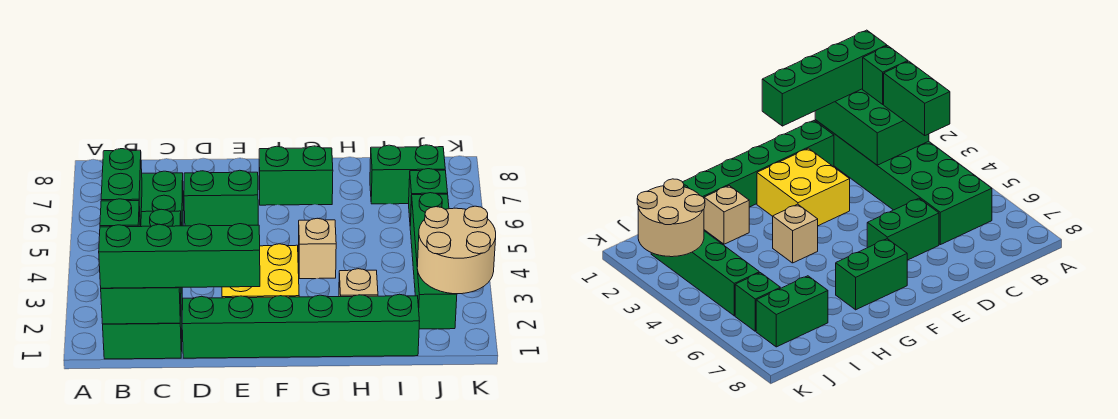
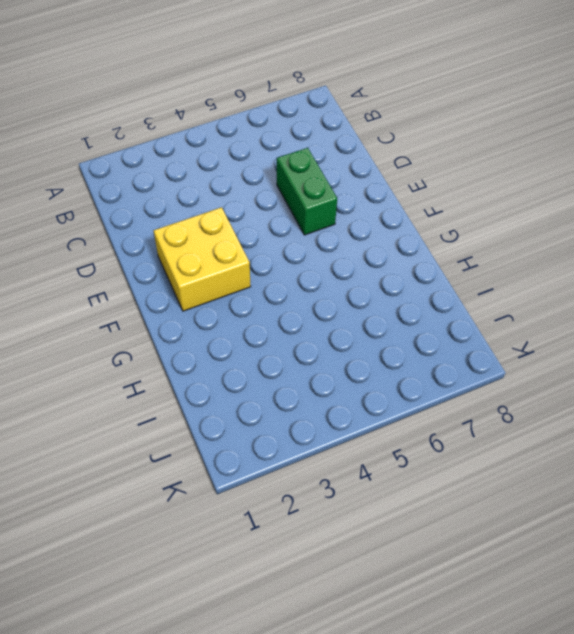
none -> green 2x6 brick [103,171,184,359]
none -> green 1x6 brick [182,294,420,358]
none -> green 1x2 brick [259,146,333,205]

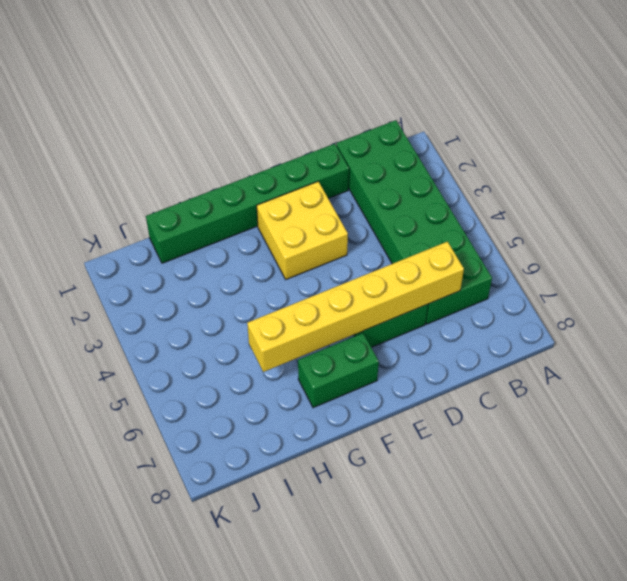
yellow 1x6 brick [247,242,464,372] -> none
none -> tan 1x1 brick [299,218,336,279]
none -> tan 1x1 brick [339,269,378,297]
none -> green 1x2 brick [370,145,445,204]

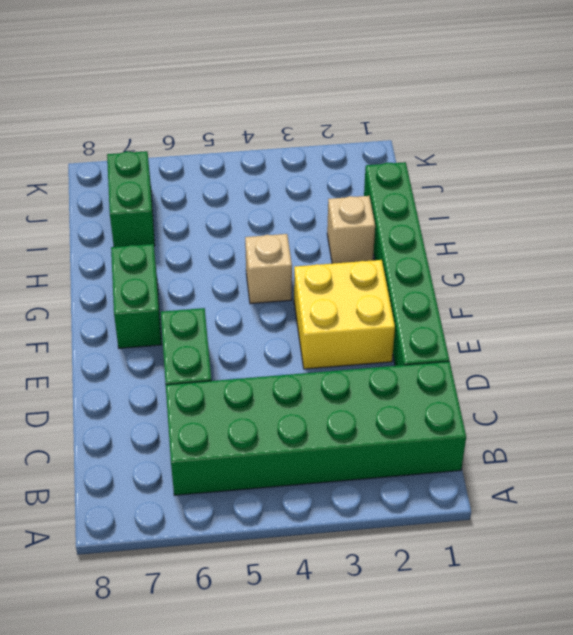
none -> green 1x4 brick [410,193,457,329]
none -> green 1x1 brick [409,169,448,225]
none -> green 2x3 brick [101,209,181,324]

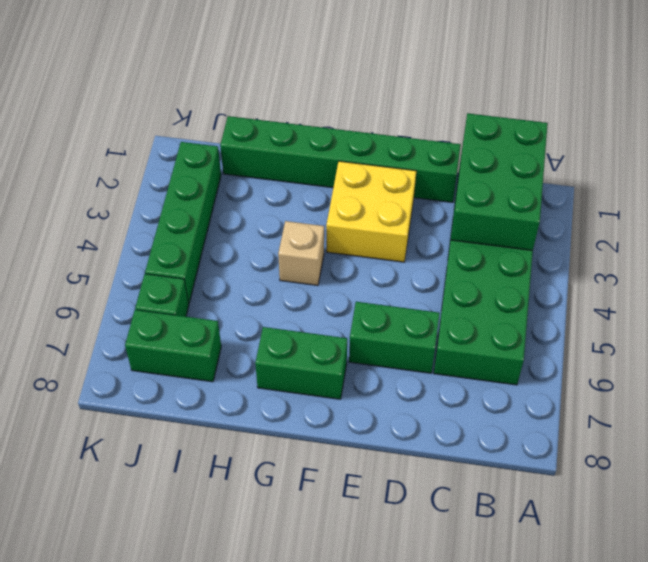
none -> tan 1x1 brick [339,269,378,297]
none -> tan 2x2 round brick [417,206,496,294]
none -> green 1x4 brick [99,224,260,288]

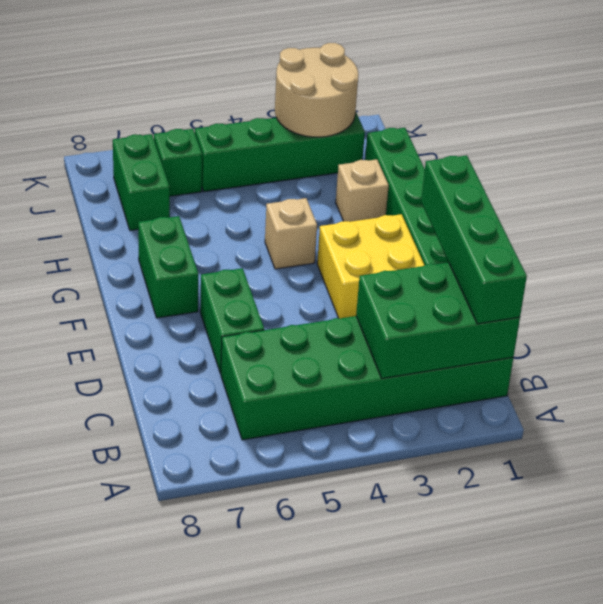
none -> green 1x1 brick [100,199,140,227]
none -> green 1x2 brick [101,149,142,227]

